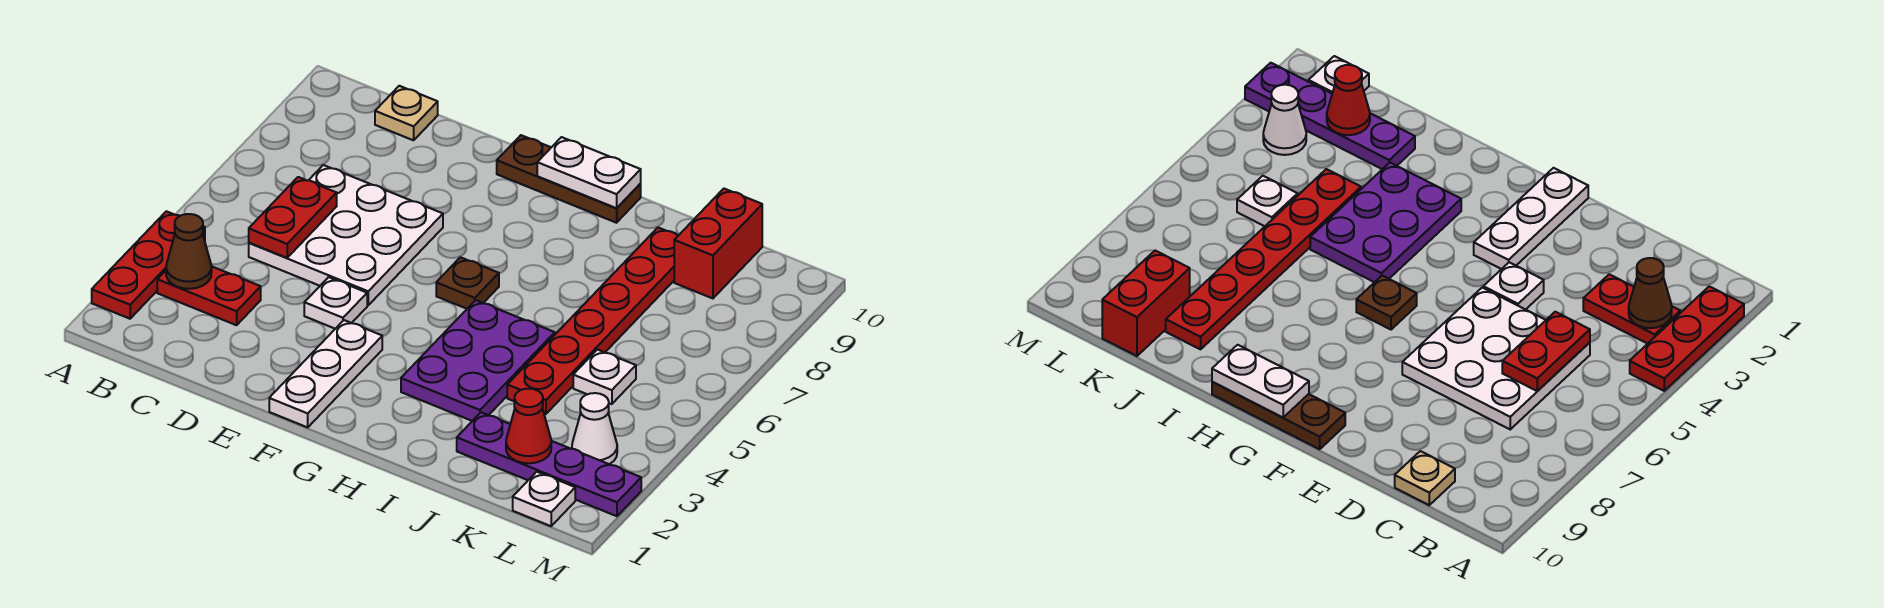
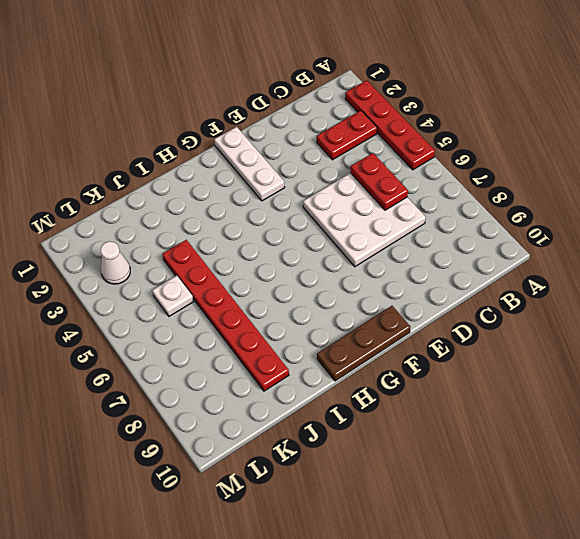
red 1x4 plate [345,80,435,170] -> red 1x3 plate [92,211,205,319]
none -> tan 1x1 plate [375,86,438,140]
none -> white 1x1 plate [304,277,367,329]
none -> brown 1x1 plate [436,257,499,309]

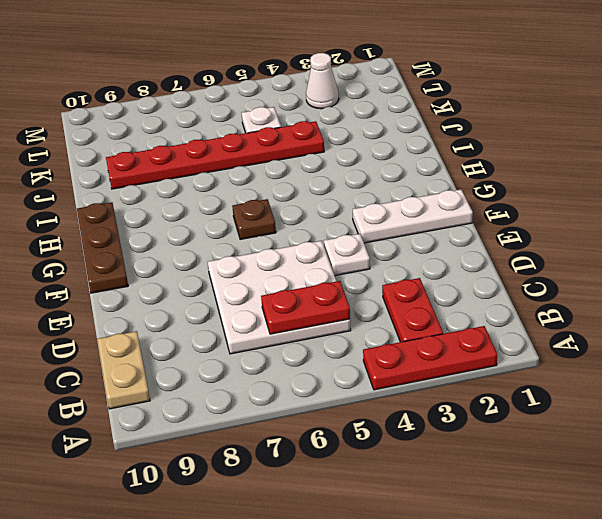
tan 1x2 plate [98,331,150,409] -> tan 1x1 plate [375,86,438,140]
none -> purple 2x3 plate [401,300,555,421]
none -> purple 1x4 plate [457,412,641,516]
none -> red 1x2 brick [674,189,762,298]

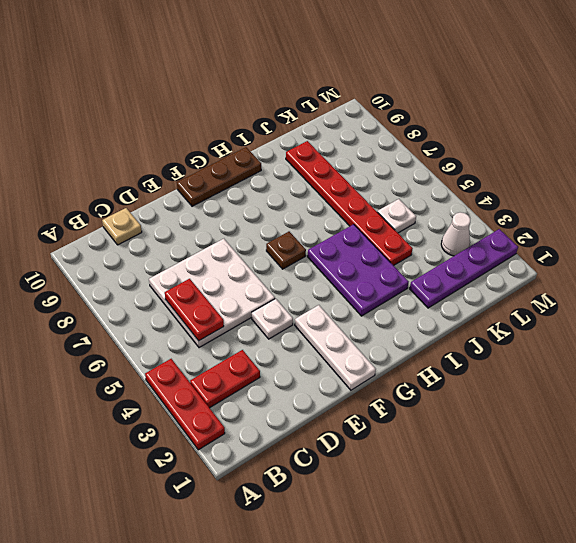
none -> red 1x2 brick [674,189,762,298]
none -> white 1x1 plate [513,472,575,526]
none -> brown 1x1 cone [166,214,212,289]

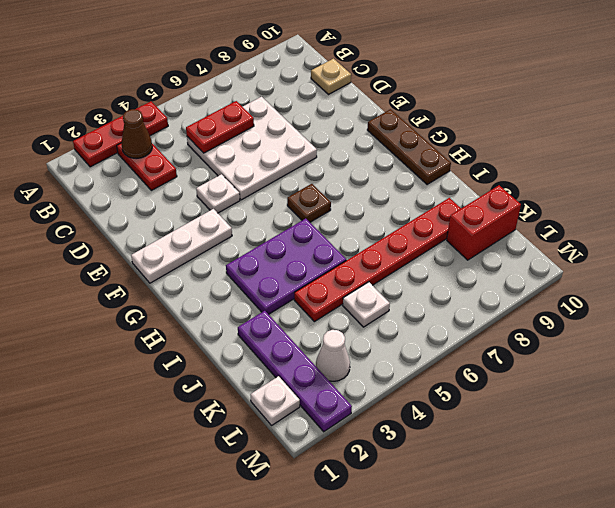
none -> white 1x2 plate [537,137,641,208]
none -> red 1x1 cone [506,389,551,463]

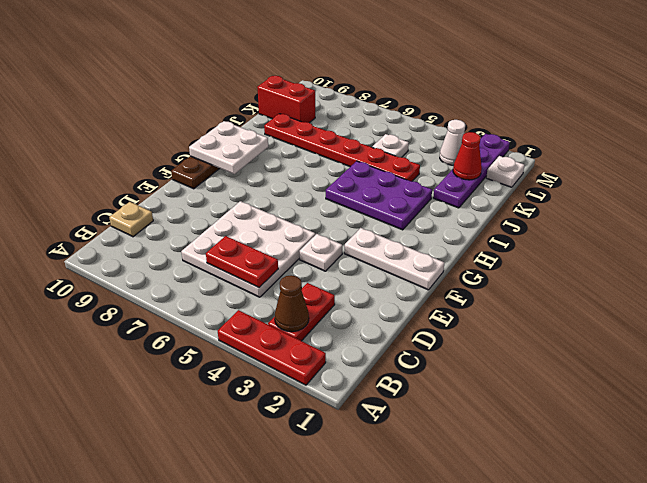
white 2x2 plate [189,121,268,174] -> white 1x2 plate [537,137,641,208]
none -> brown 1x1 plate [436,257,499,309]

